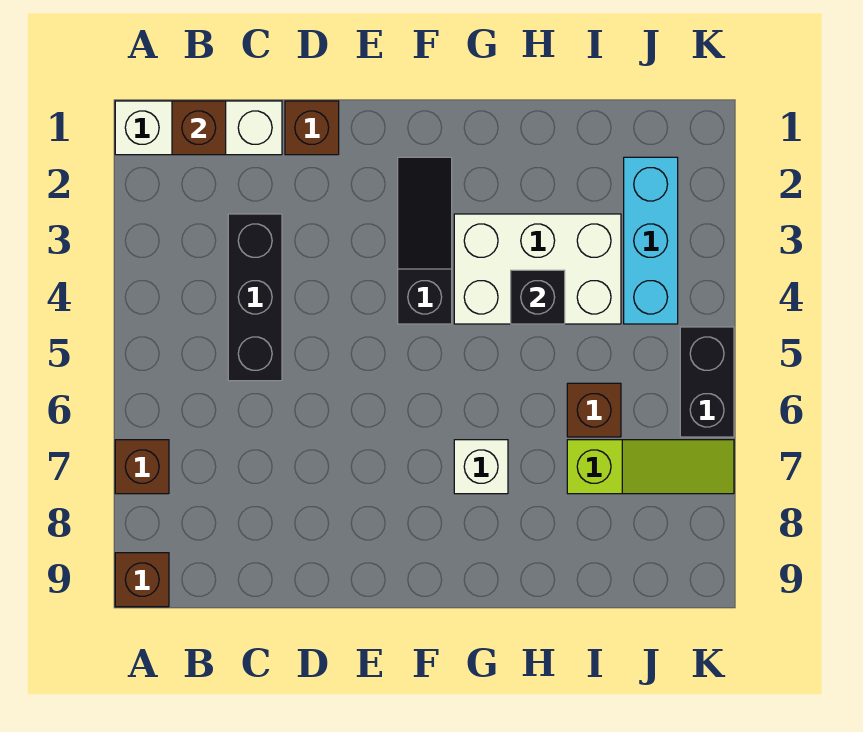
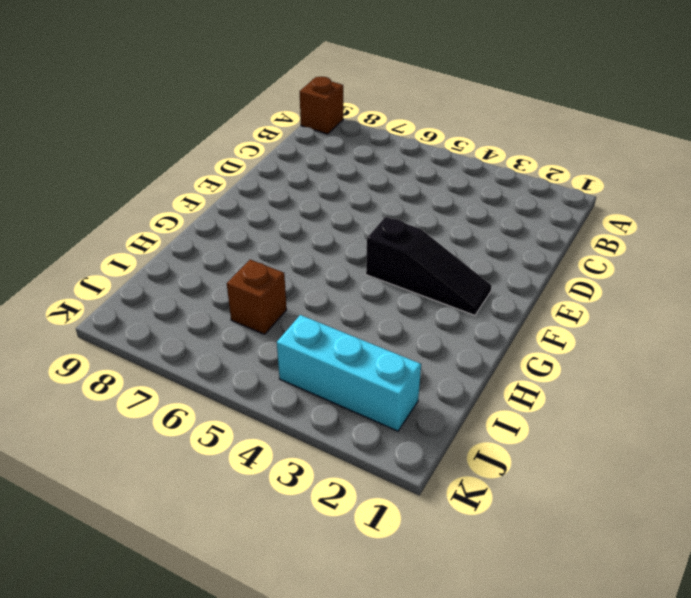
none -> white 1x3 brick [115,101,282,155]
none -> brown 1x1 brick [115,440,169,494]
none -> black 1x3 brick [228,214,282,381]

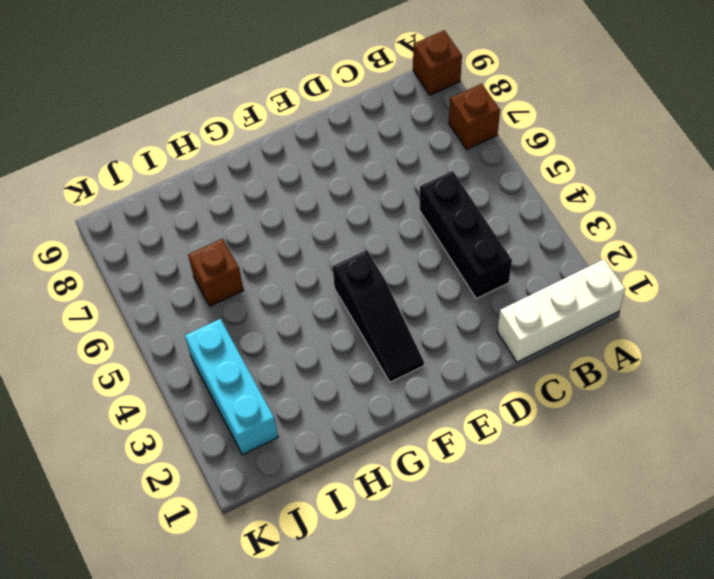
none -> brown 1x1 brick [285,101,339,155]
none -> white 2x3 brick [454,214,621,324]
none -> white 1x1 brick [454,440,508,494]

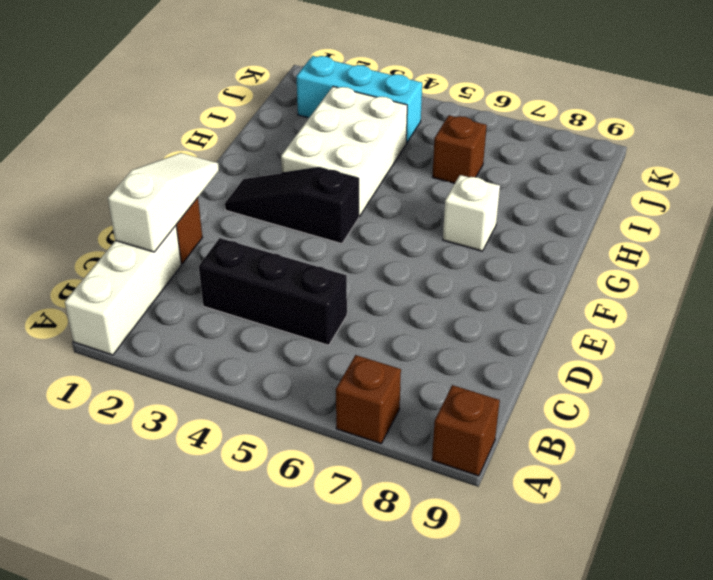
white 1x3 slope [108,153,219,252] -> none
none -> lime 1x3 slope [567,440,734,494]
none -> black 1x2 brick [680,327,734,437]
none -> brown 1x1 brick [172,101,226,155]

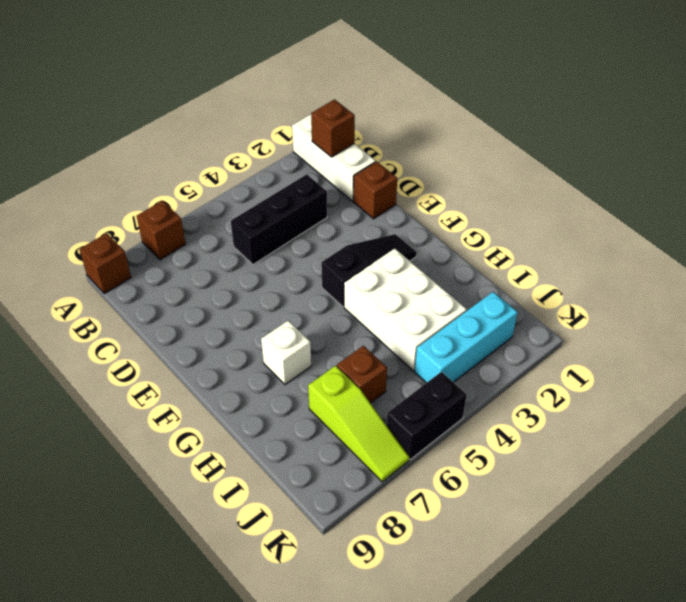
none -> black 1x1 brick [511,270,565,324]

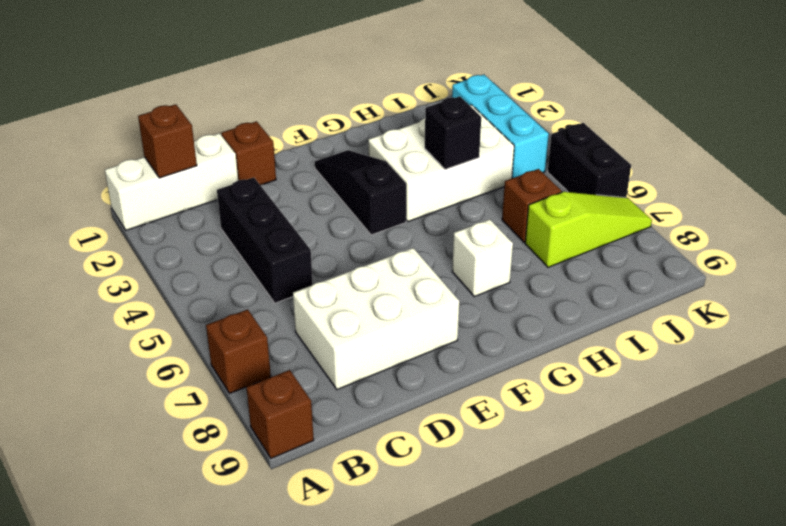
white 2x3 brick [293,248,459,390] -> none

